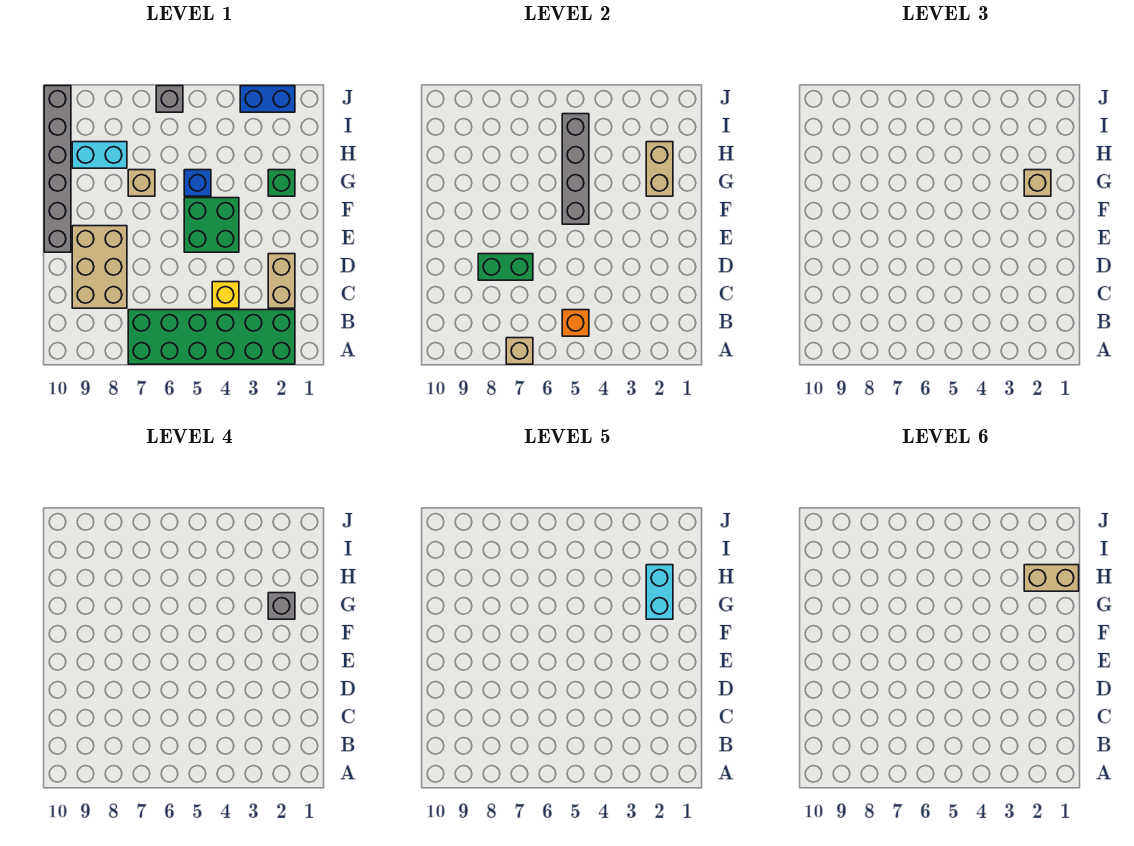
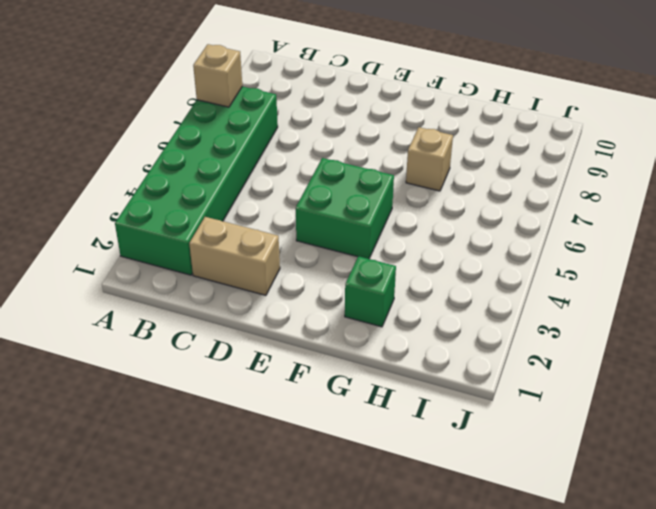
none -> yellow 1x1 brick [212,282,239,308]
none -> tan 2x3 brick [72,226,127,308]
none -> grey 1x6 brick [44,86,71,252]

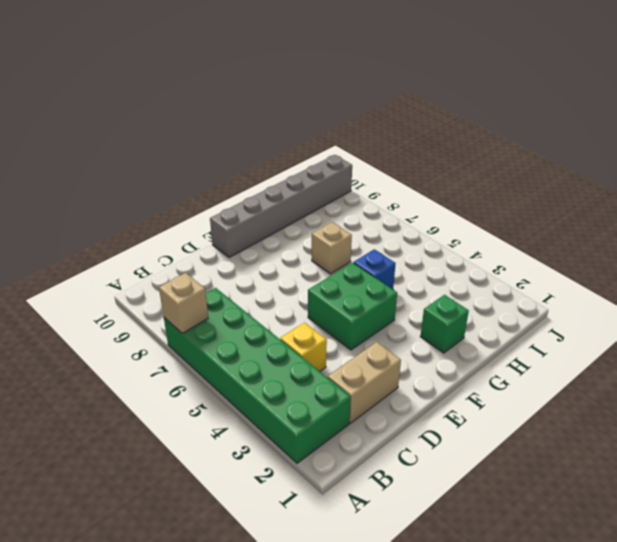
none -> tan 2x3 brick [72,226,127,308]
none -> cyan 1x2 brick [72,142,127,168]
none -> blue 1x2 brick [240,86,295,112]

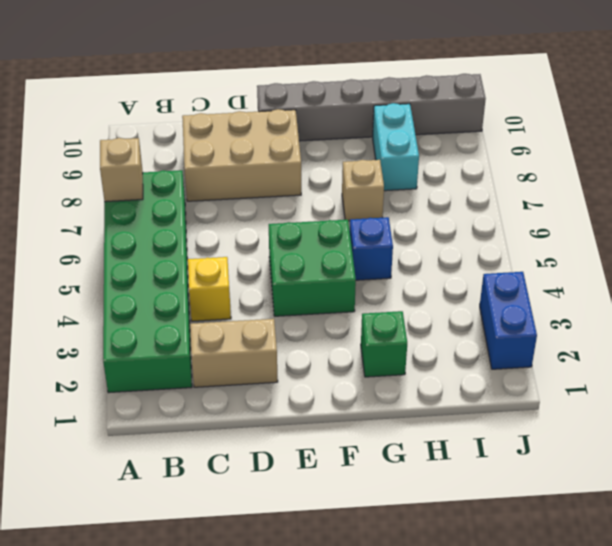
none -> grey 1x1 brick [156,86,183,112]
none -> orange 1x1 brick [562,310,589,336]
none -> green 1x2 brick [478,254,533,280]

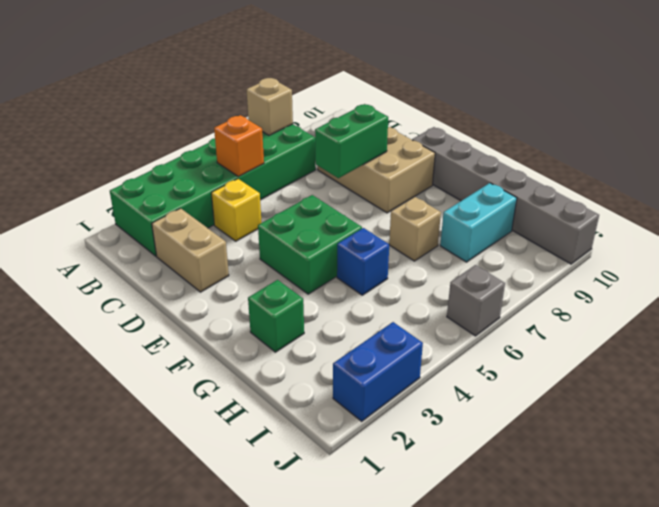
none -> grey 1x4 brick [562,114,589,224]
none -> tan 1x2 brick [646,142,673,196]
none -> tan 1x1 brick [1024,170,1051,196]

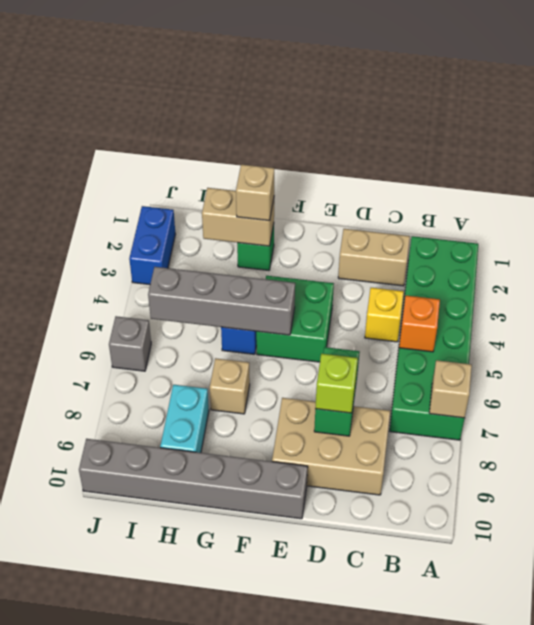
lime 1x1 brick [315,354,358,413] -> none
none -> grey 1x1 brick [268,593,295,619]
none -> cyan 1x2 brick [646,565,673,619]
none -> tan 1x2 brick [1024,565,1079,591]

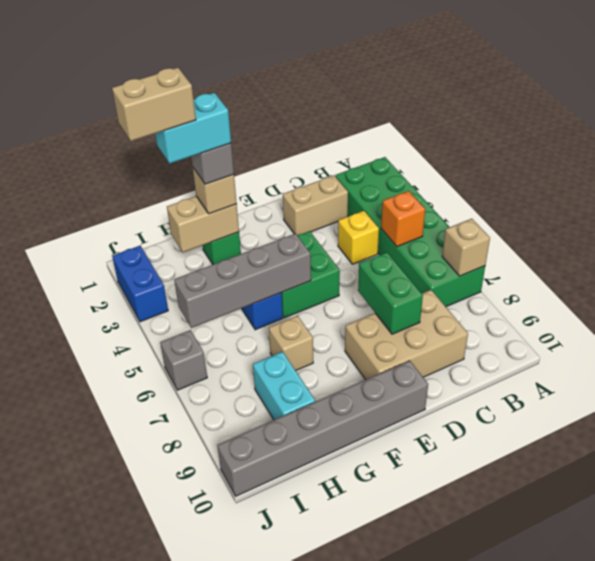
tan 1x2 brick [112,68,196,141] -> tan 1x2 brick turned to [1024,565,1079,591]

